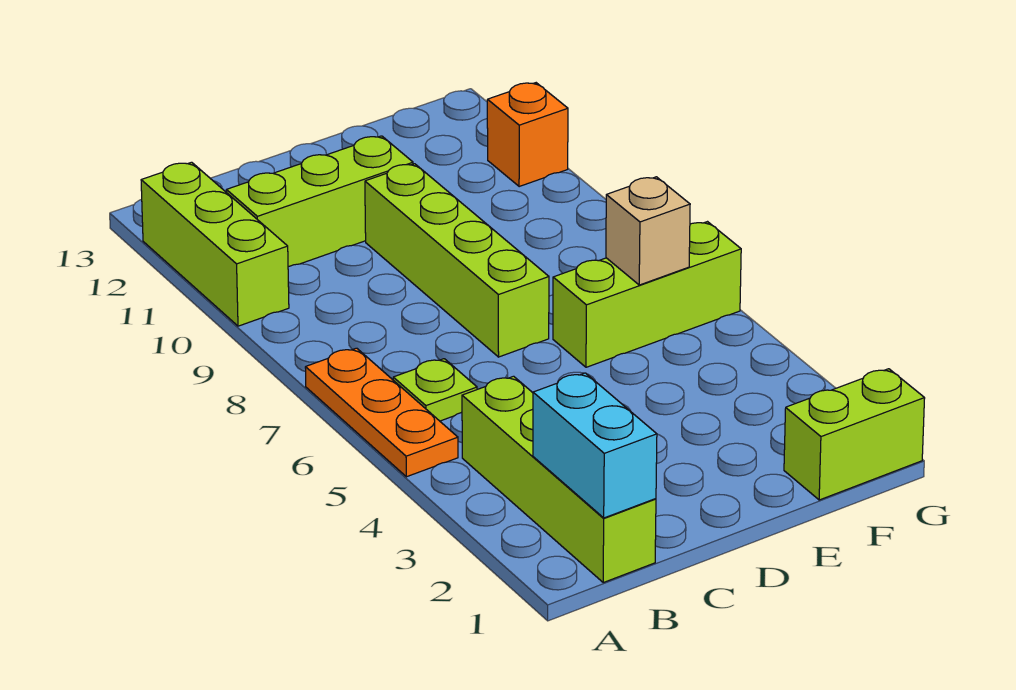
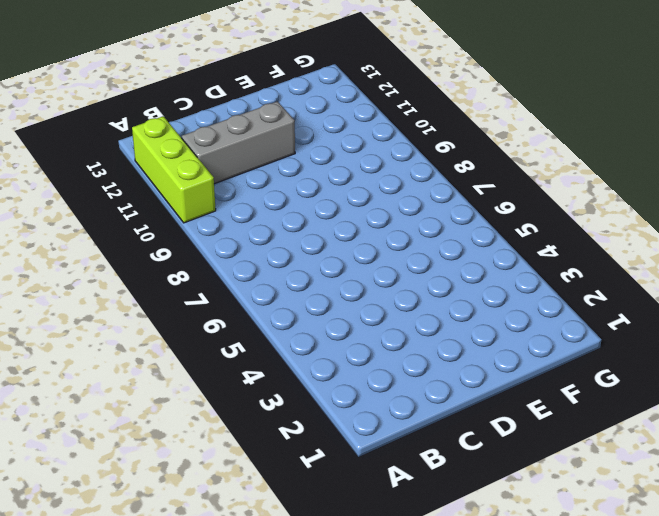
grey 1x3 brick [182,101,295,184] -> lime 1x3 brick [226,136,413,267]
none -> orange 1x3 plate [305,348,458,477]
none -> lime 1x4 brick [462,376,656,582]

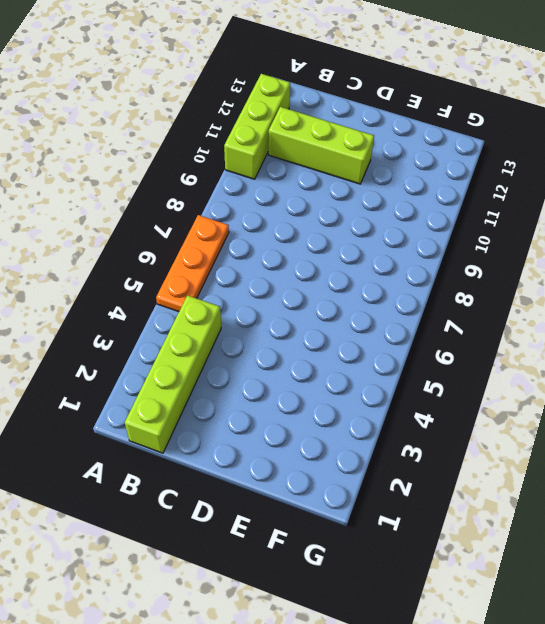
none -> lime 1x1 plate [393,359,477,421]
none -> lime 1x4 brick [365,164,549,357]

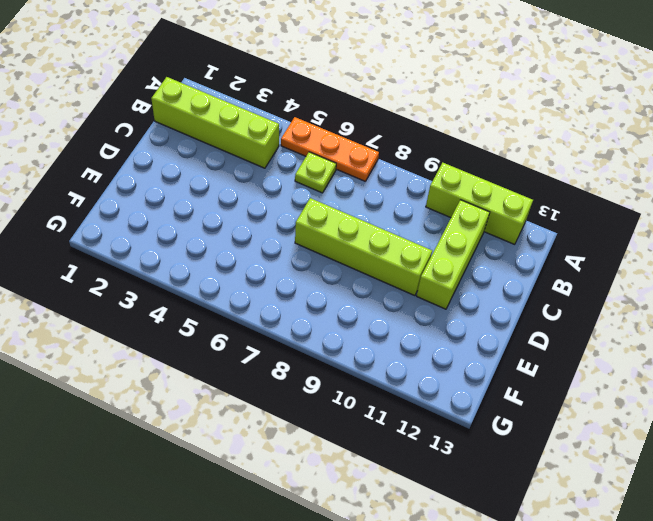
none -> lime 1x3 brick [553,222,741,367]
none -> lime 1x2 brick [784,369,925,500]

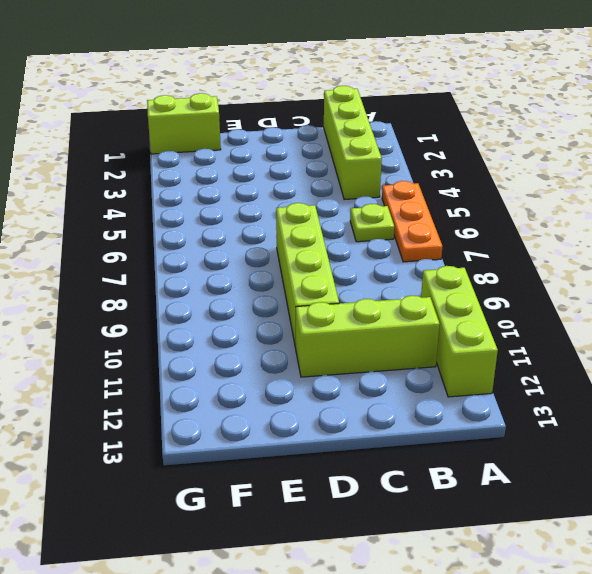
none -> lime 1x3 brick [553,222,741,367]
none -> orange 1x1 brick [487,83,568,187]

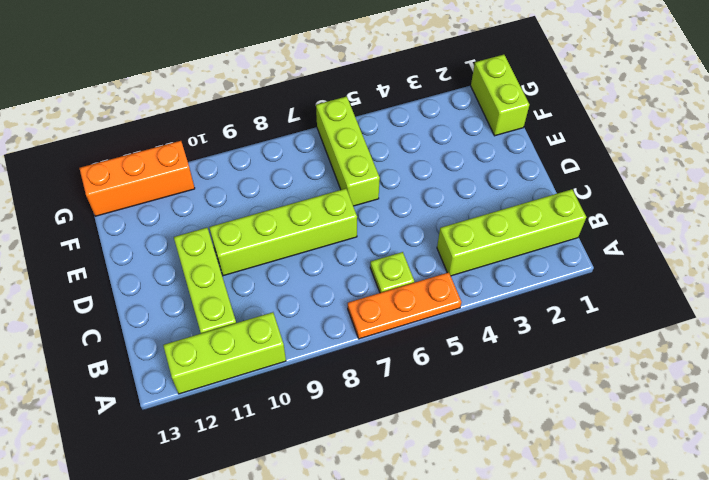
orange 1x3 brick [79,141,195,216] -> orange 1x1 brick [487,83,568,187]
none -> cyan 1x2 brick [533,373,657,518]
none -> tan 1x1 brick [606,177,690,285]

